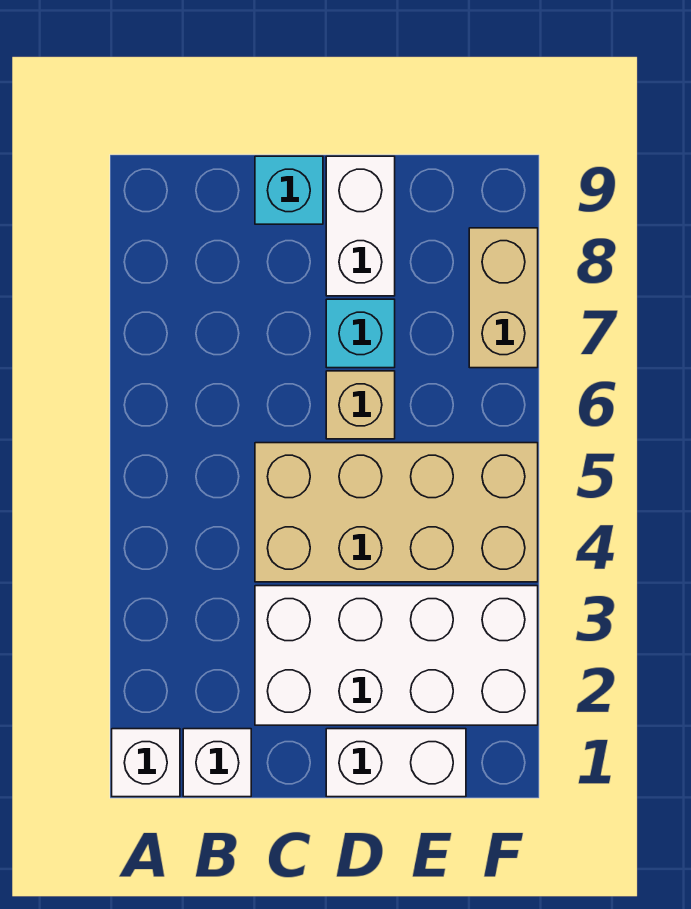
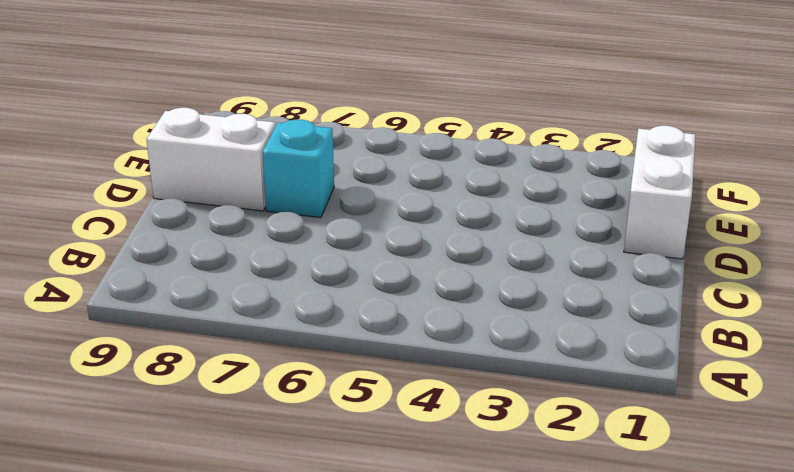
none -> white 1x1 brick [112,729,180,797]
none -> white 1x1 brick [183,729,251,797]

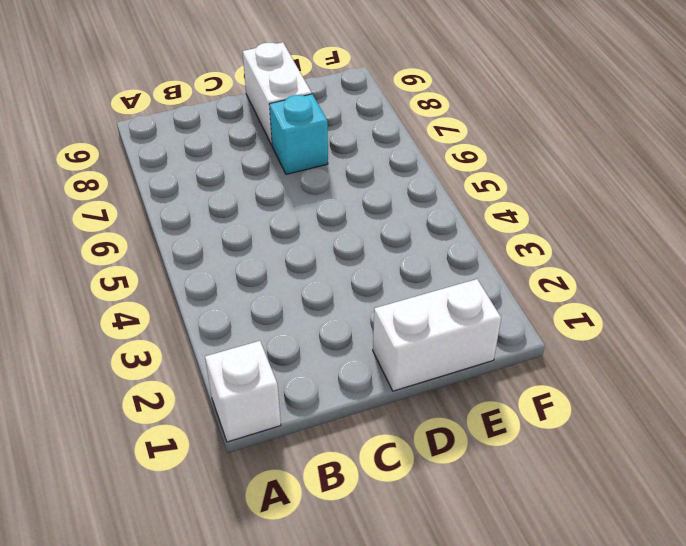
none -> white 1x1 brick [183,729,251,797]
none -> white 2x4 brick [255,586,538,725]

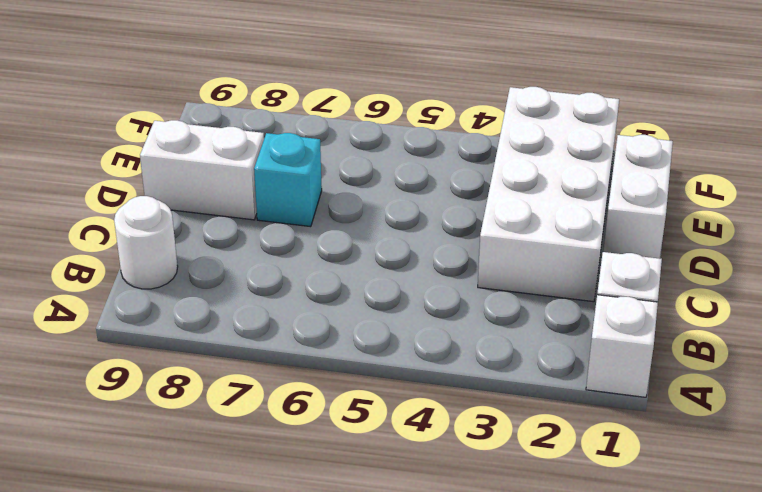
white 1x1 round brick [114,196,178,289] -> none
none -> tan 2x4 brick [255,443,538,582]
none -> cyan 1x1 brick [255,156,323,224]

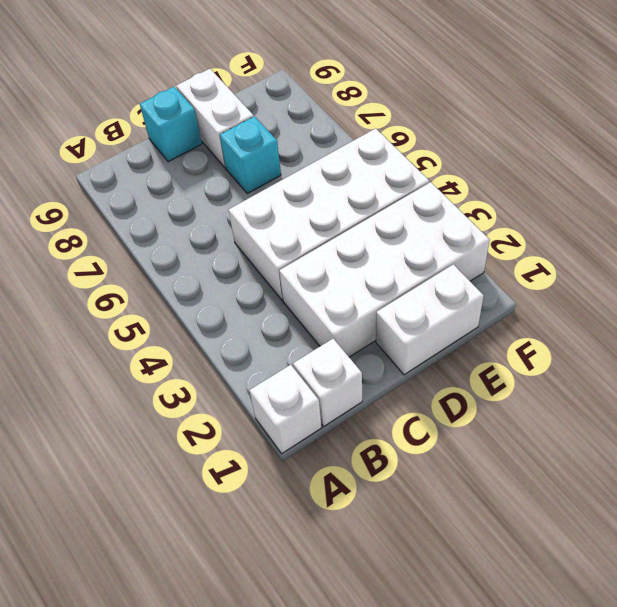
white 2x4 brick [229,128,429,300] -> tan 2x4 brick [255,443,538,582]
none -> tan 1x1 brick [326,371,395,439]
none -> tan 1x2 brick [469,228,538,368]

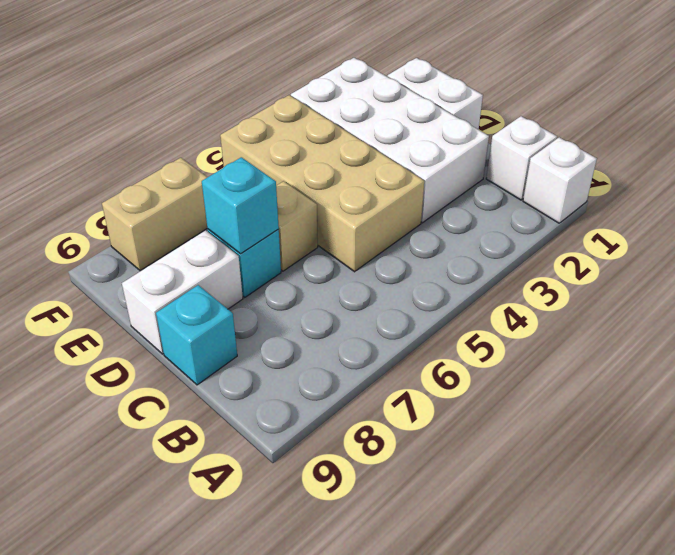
cyan 1x1 brick [202,157,279,254] -> none

